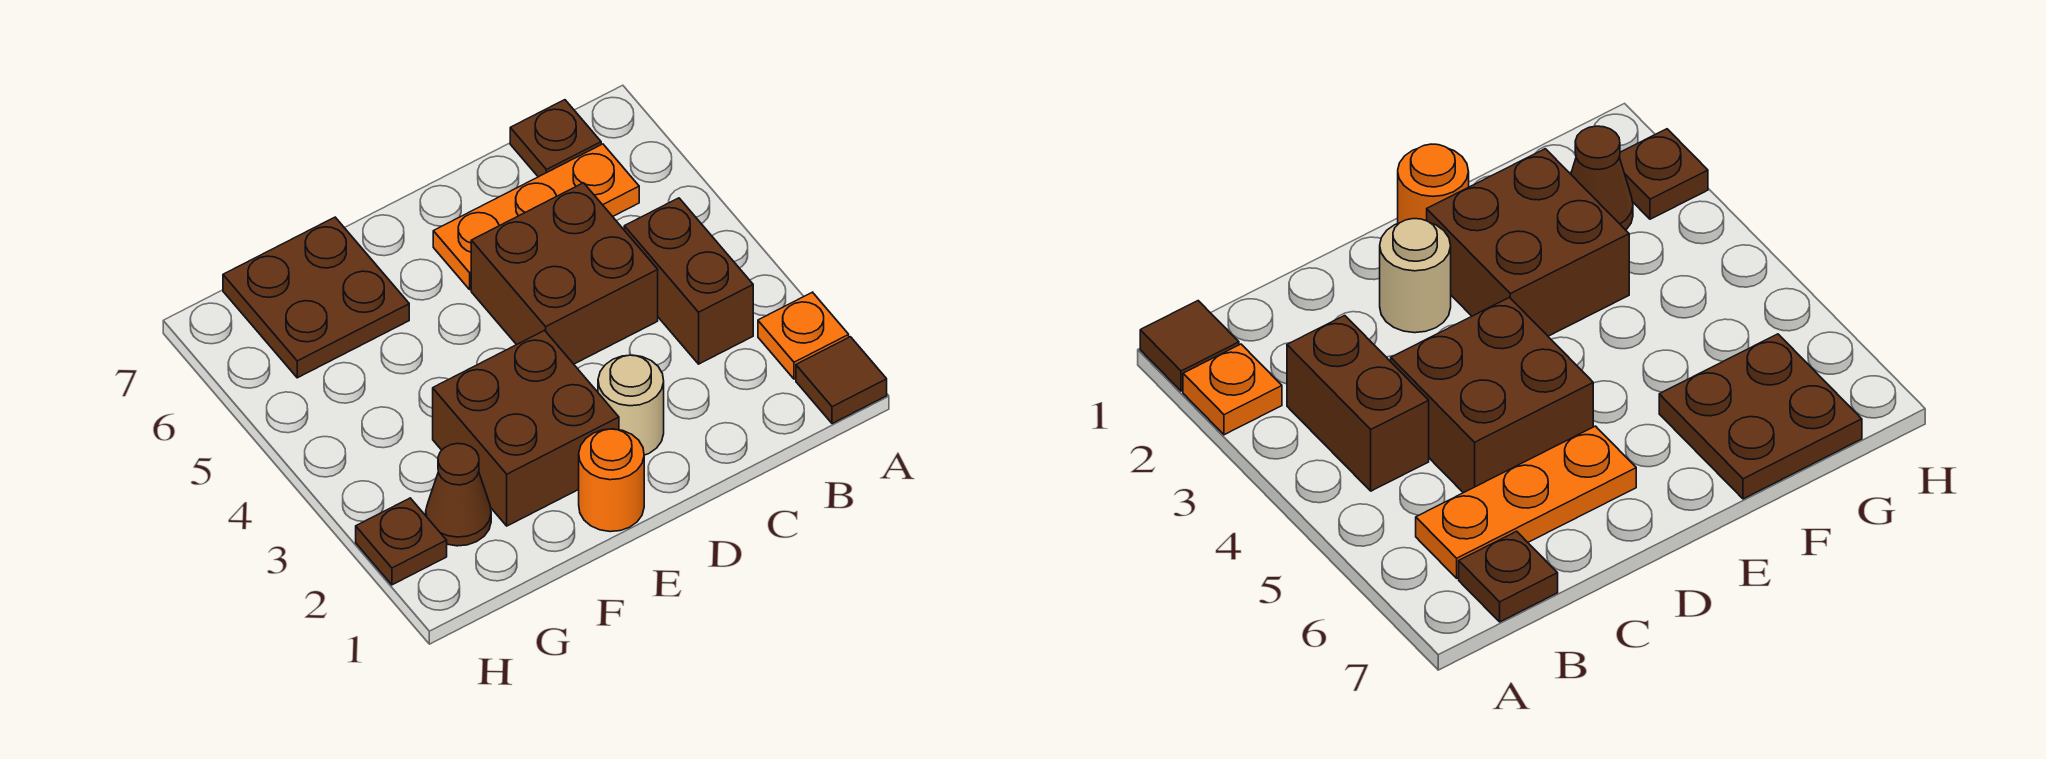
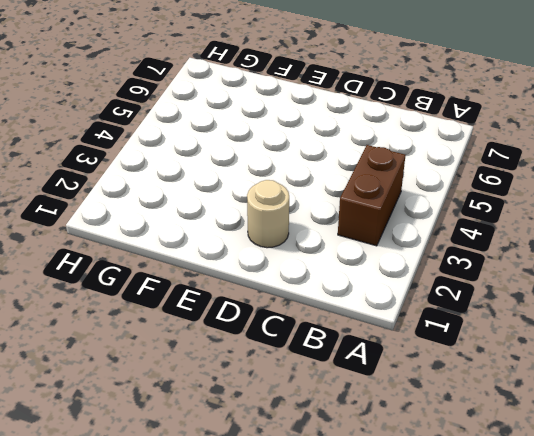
none -> brown 1x1 tile [796,337,887,424]
none -> orange 1x1 plate [758,292,849,379]
none -> orange 1x3 plate [433,144,639,289]

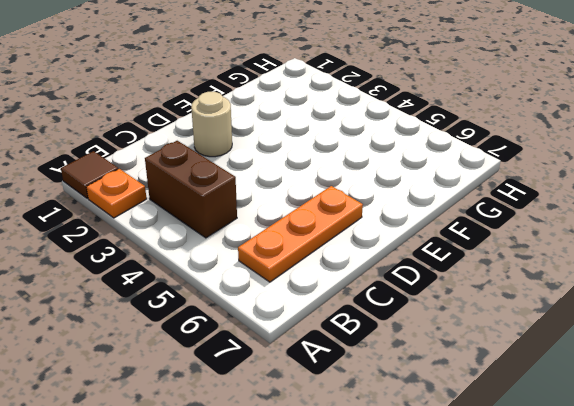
none -> brown 1x1 plate [510,100,601,177]
none -> brown 2x2 brick [471,183,658,364]
none -> orange 1x1 round brick [579,429,644,532]

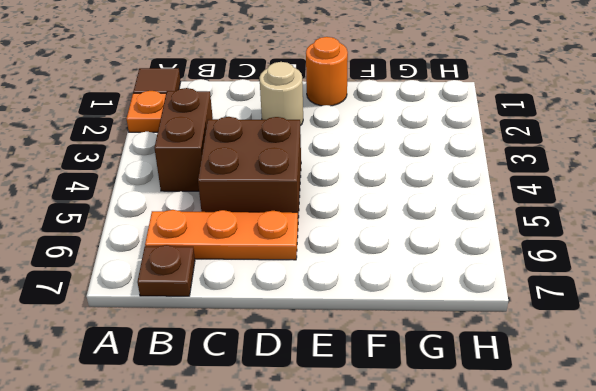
none -> brown 2x2 brick [433,330,619,526]
none -> brown 2x2 plate [223,217,409,378]
none -> brown 1x1 cone [426,443,491,546]

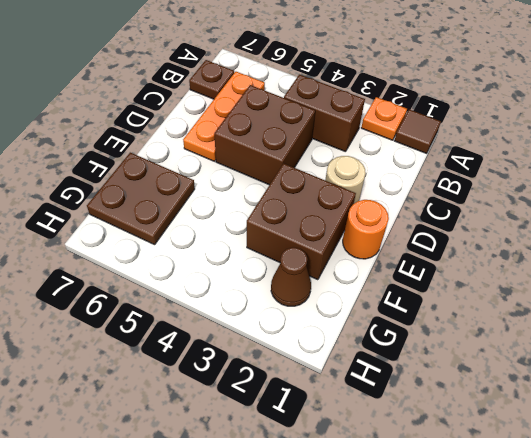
none -> brown 1x1 plate [356,498,447,585]

